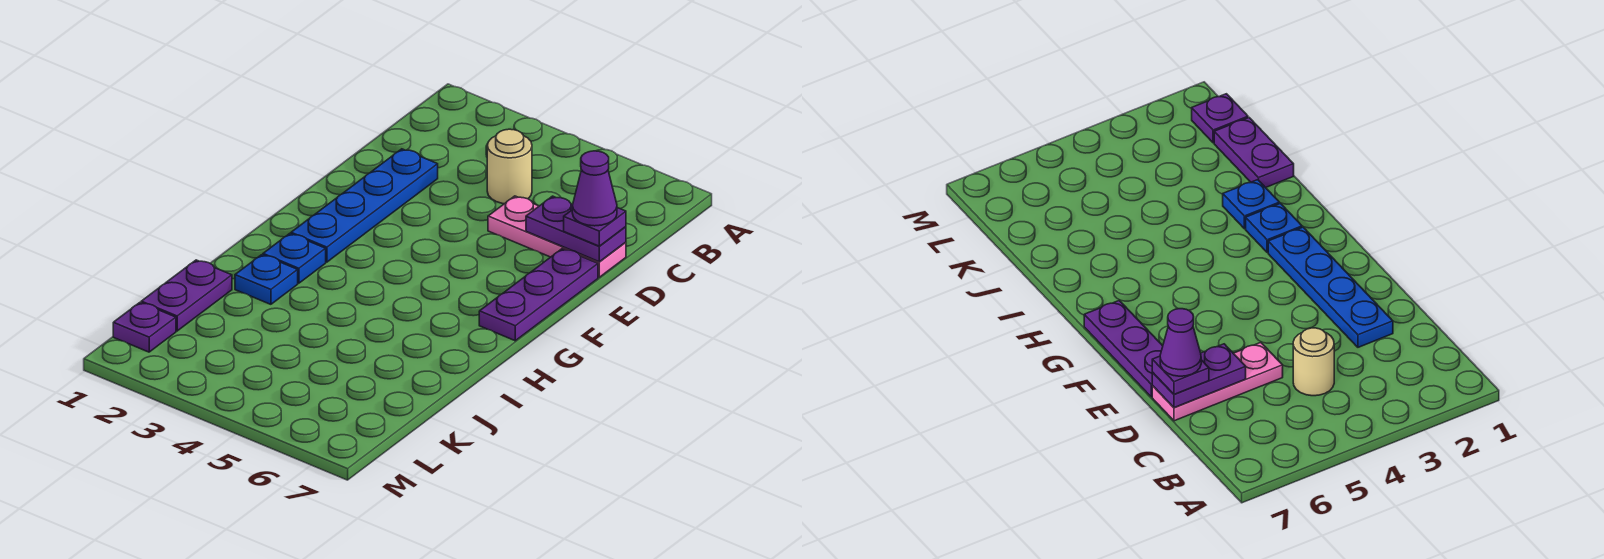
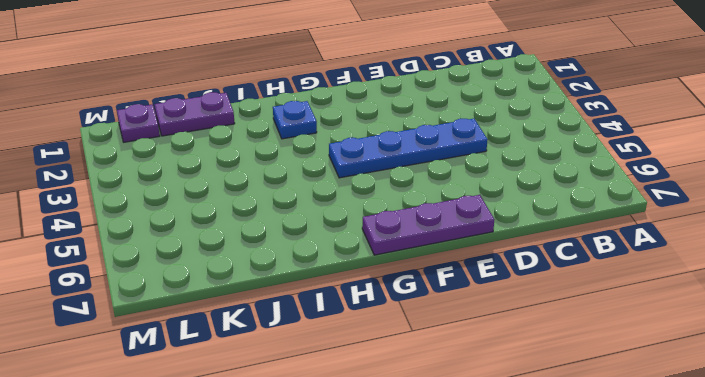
blue 1x4 plate [329,119,488,178] -> blue 1x4 plate moved to [291,149,438,262]
none -> tan 1x1 round brick [487,129,532,204]
none -> pink 1x3 plate [488,196,626,277]

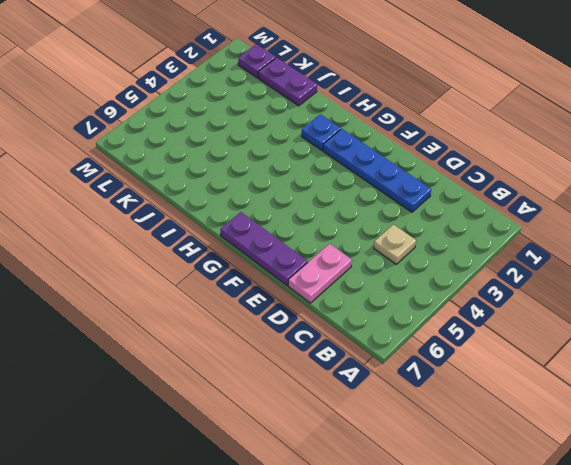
tan 1x1 plate [374,225,416,264] -> tan 1x1 round brick [487,129,532,204]
pink 1x2 plate [288,244,352,303] -> pink 1x3 plate [488,196,626,277]
none -> blue 1x1 plate [235,255,298,304]
none -> purple 1x2 plate [526,196,626,262]

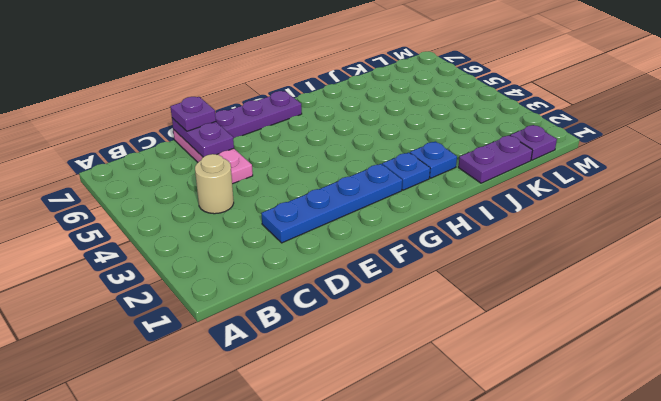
none -> purple 1x1 cone [572,151,617,226]

